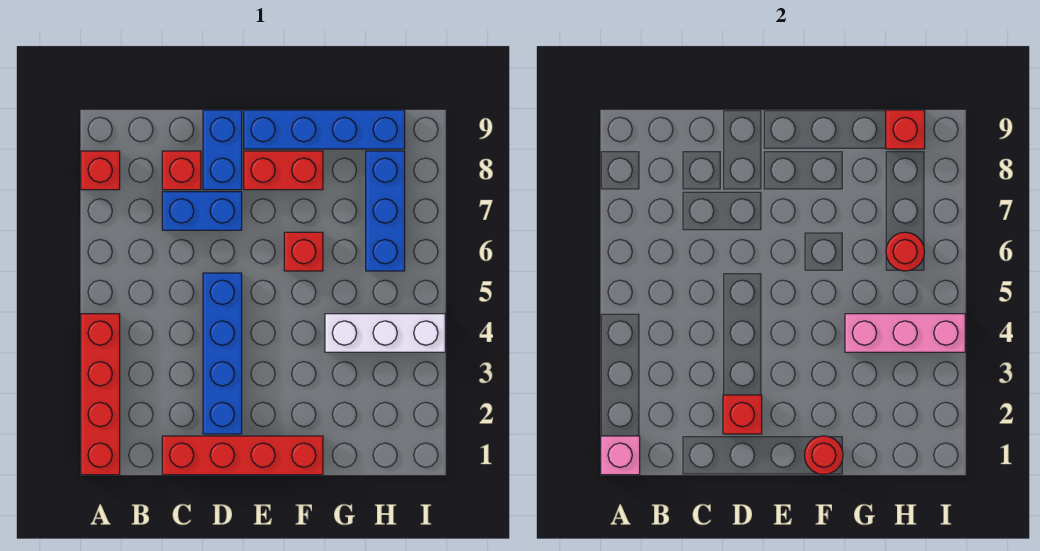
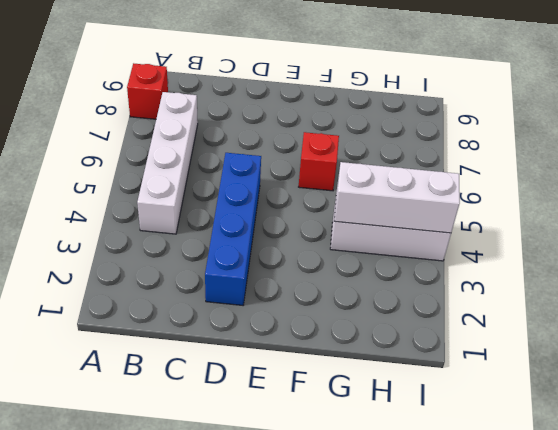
white 1x4 brick [137,92,198,234] -> none
white 1x3 brick [334,162,460,233] -> pink 1x3 brick [845,314,965,352]
none -> red 1x4 brick [81,314,120,475]
none -> red 1x4 brick [162,436,323,475]
none -> blue 1x2 brick [162,192,242,230]

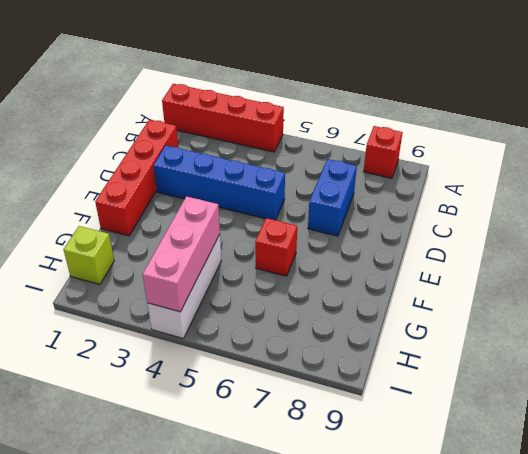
lime 1x1 brick [63,226,114,284] -> none
none -> red 1x1 brick [162,151,201,190]
none -> blue 1x2 brick [203,110,242,190]
none -> red 1x2 brick [244,151,323,190]

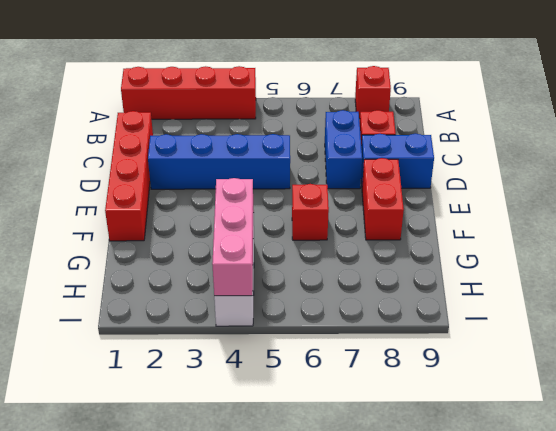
none -> blue 1x4 brick [244,110,405,149]
none -> blue 1x3 brick [366,151,405,271]
none -> pink 1x1 brick [601,436,640,475]

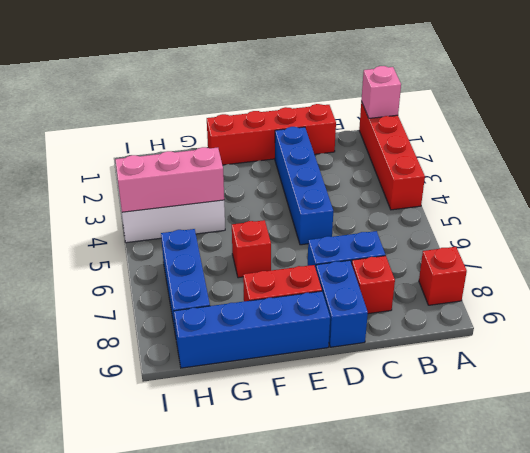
none -> red 1x1 brick [723,395,762,434]
none -> red 1x1 round brick [804,436,843,475]
none -> red 1x1 round brick [886,232,925,271]

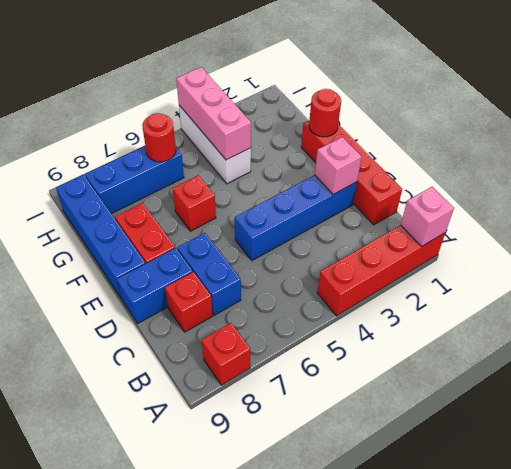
pink 1x1 brick [315,137,362,194] -> red 1x1 brick [723,395,762,434]
none -> red 1x1 brick [886,110,925,149]

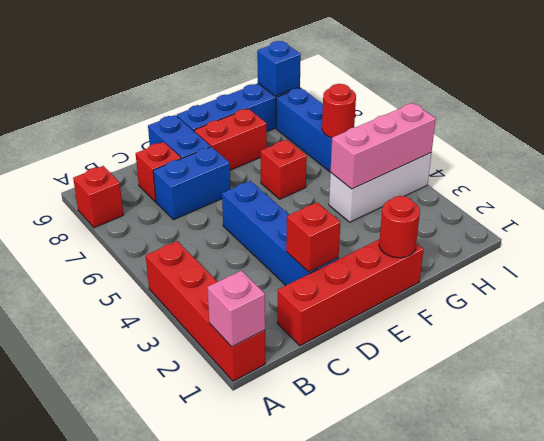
blue 1x1 brick [257,41,301,96] -> red 1x1 brick [886,110,925,149]

